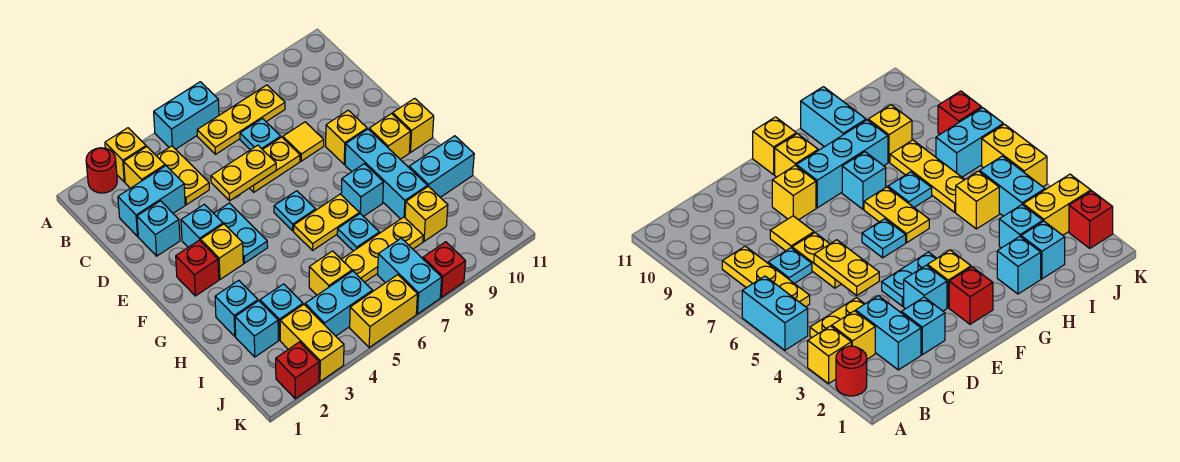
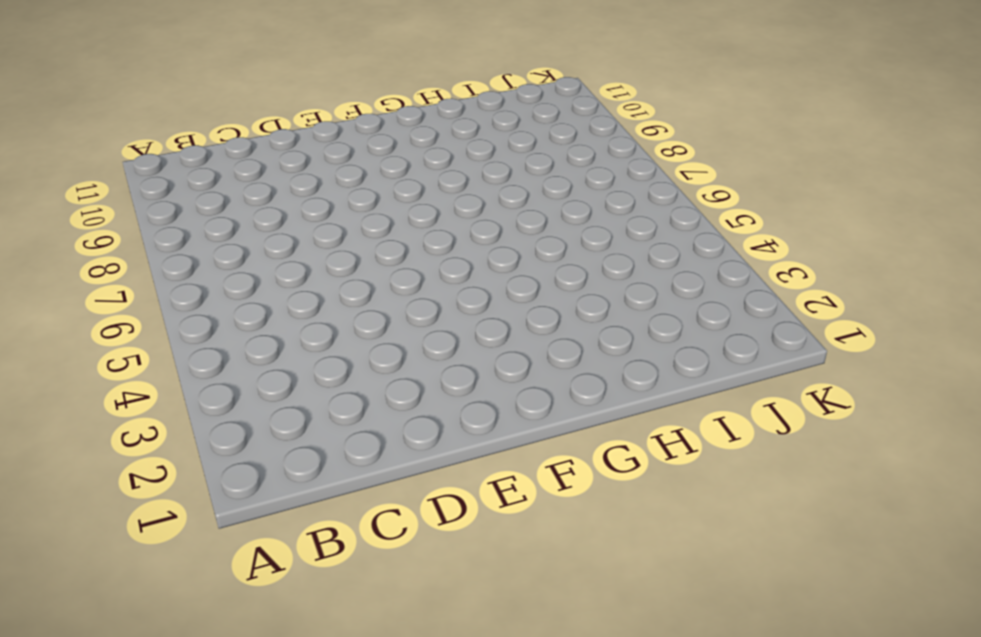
none -> red 1x1 round brick [86,148,117,193]
none -> yellow 1x1 brick [105,128,146,182]
none -> cyan 1x2 brick [154,82,219,149]
none -> yellow 1x1 brick [124,147,165,188]

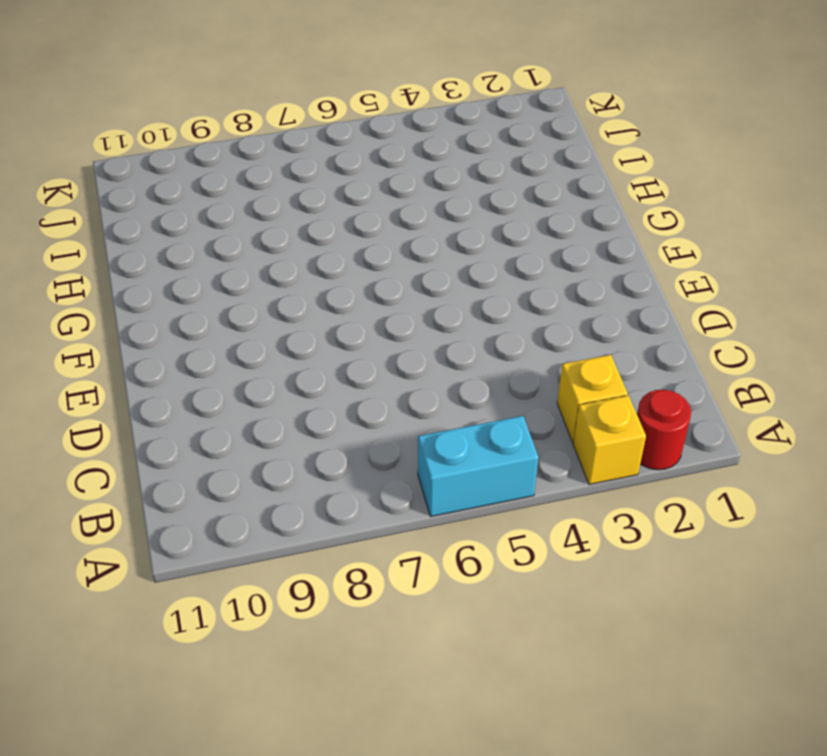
none -> yellow 1x2 plate [157,146,209,205]
none -> yellow 1x3 plate [197,85,285,154]
none -> cyan 1x2 brick [118,166,185,236]
none -> cyan 1x1 plate [240,119,281,150]

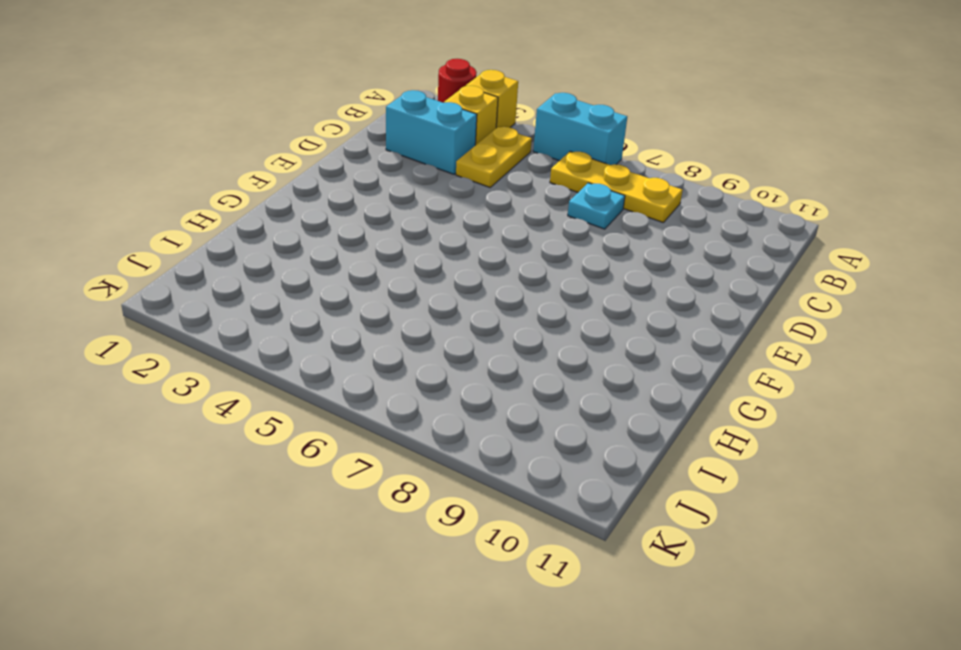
none -> cyan 1x1 brick [137,201,180,256]
none -> yellow 1x2 plate [250,137,300,192]
none -> yellow 1x1 tile [283,122,324,161]
none -> cyan 1x1 brick [181,204,223,247]

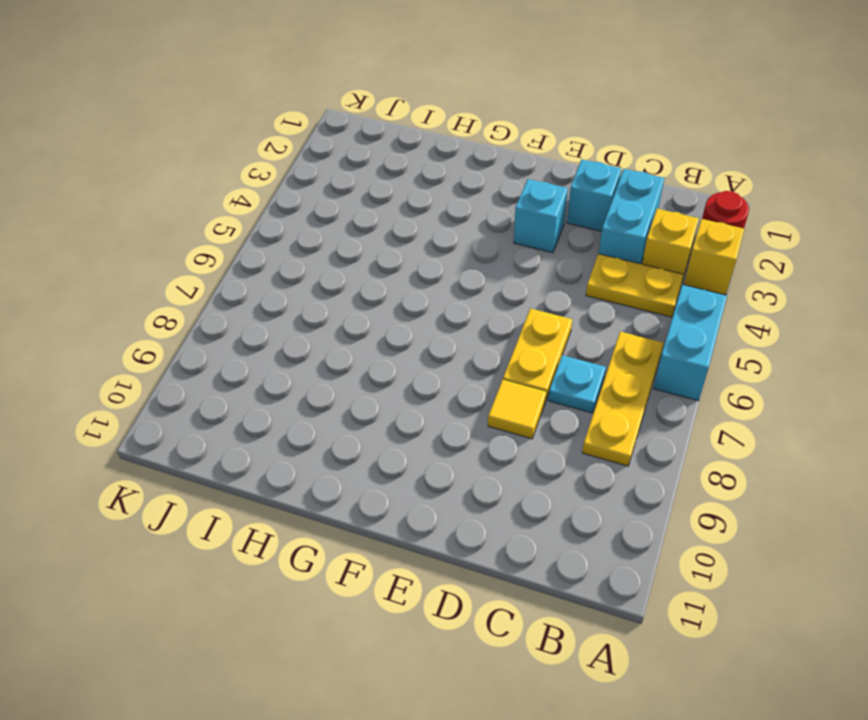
none -> cyan 1x2 plate [214,203,268,263]
none -> yellow 1x1 brick [326,110,367,164]
none -> red 1x1 brick [176,240,219,296]
none -> yellow 1x1 brick [201,224,243,279]

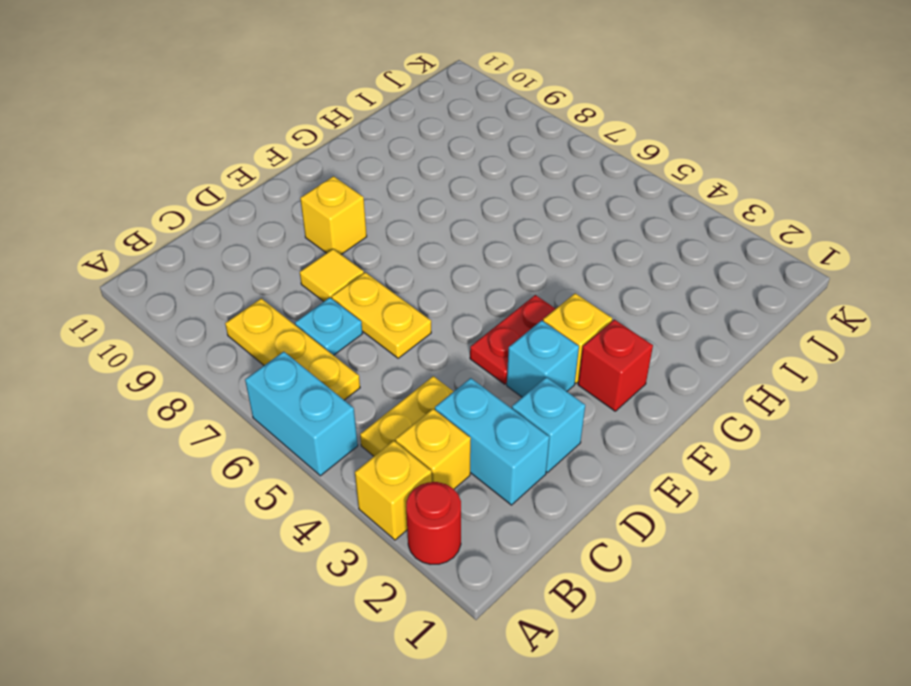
red 1x2 plate [470,295,555,384] -> cyan 1x2 plate [214,203,268,263]
none -> cyan 1x1 plate [274,191,316,231]
none -> cyan 1x3 brick [345,129,427,219]
none -> yellow 1x1 brick [369,114,410,159]
none -> yellow 1x1 brick [393,98,434,152]

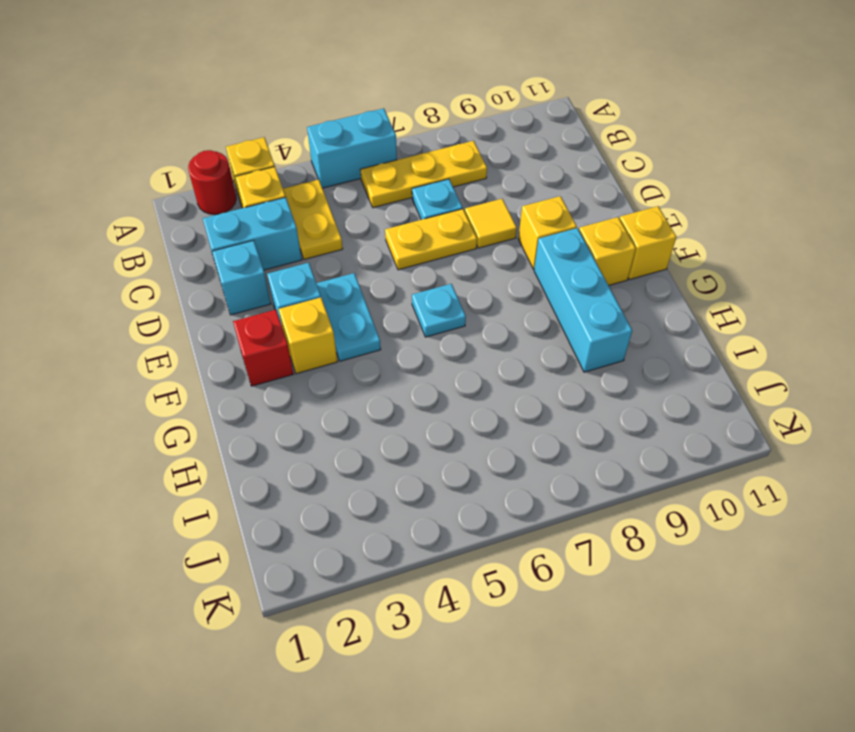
none -> yellow 1x2 plate [294,194,359,250]
none -> cyan 1x1 brick [341,164,383,217]
none -> cyan 1x1 brick [215,280,258,336]
none -> cyan 1x1 plate [337,214,379,251]

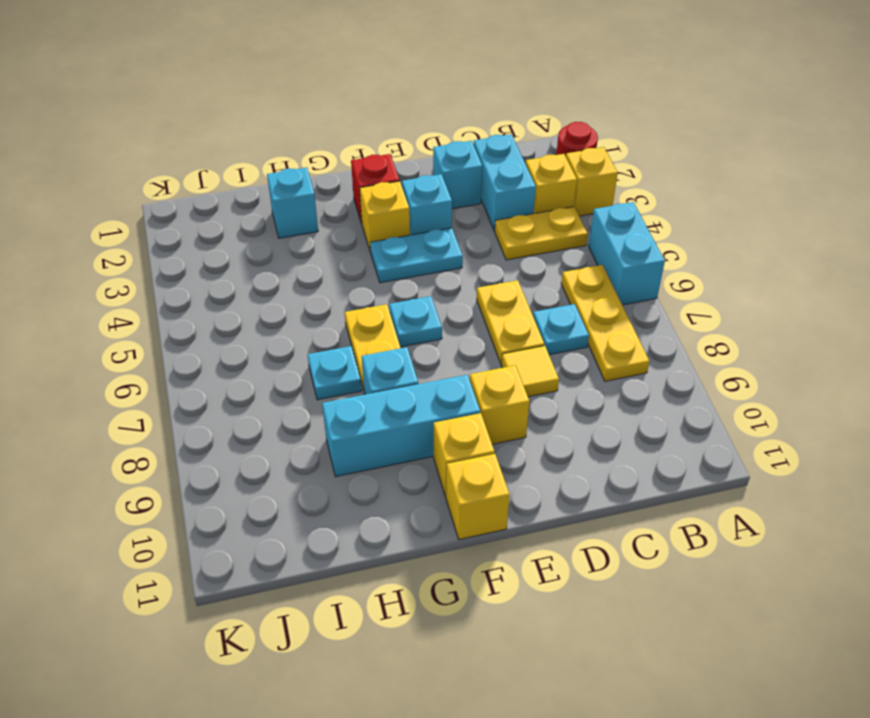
none -> cyan 1x2 brick [409,136,474,197]
none -> cyan 1x1 brick [235,301,278,357]
none -> cyan 1x1 brick [260,284,303,340]
none -> yellow 1x1 brick [309,251,352,295]

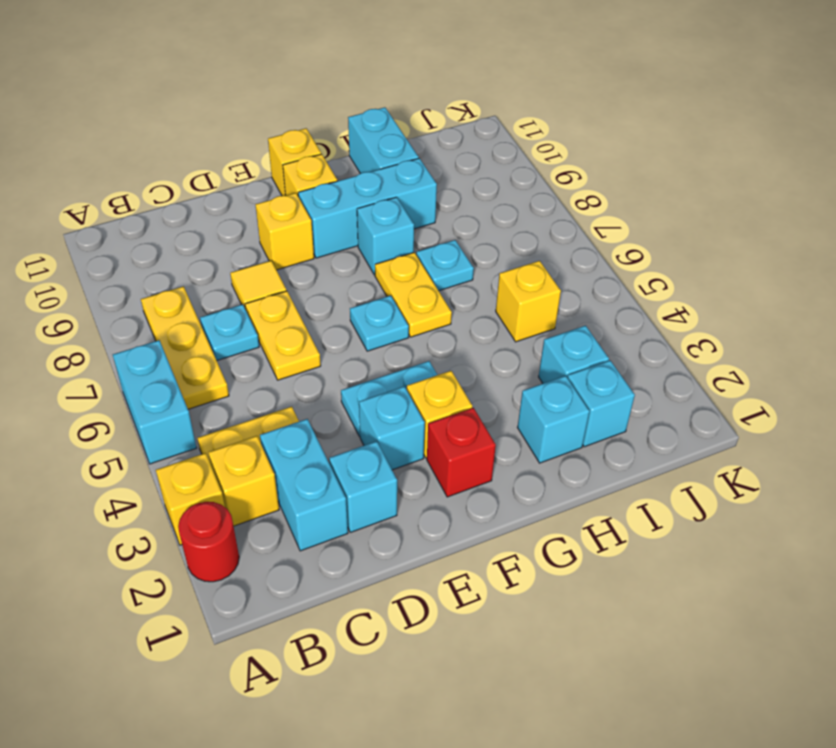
none -> yellow 1x3 plate [341,217,423,282]
none -> yellow 1x1 brick [405,186,448,241]
none -> yellow 1x2 brick [280,305,344,382]
none -> cyan 1x2 brick [305,271,373,336]

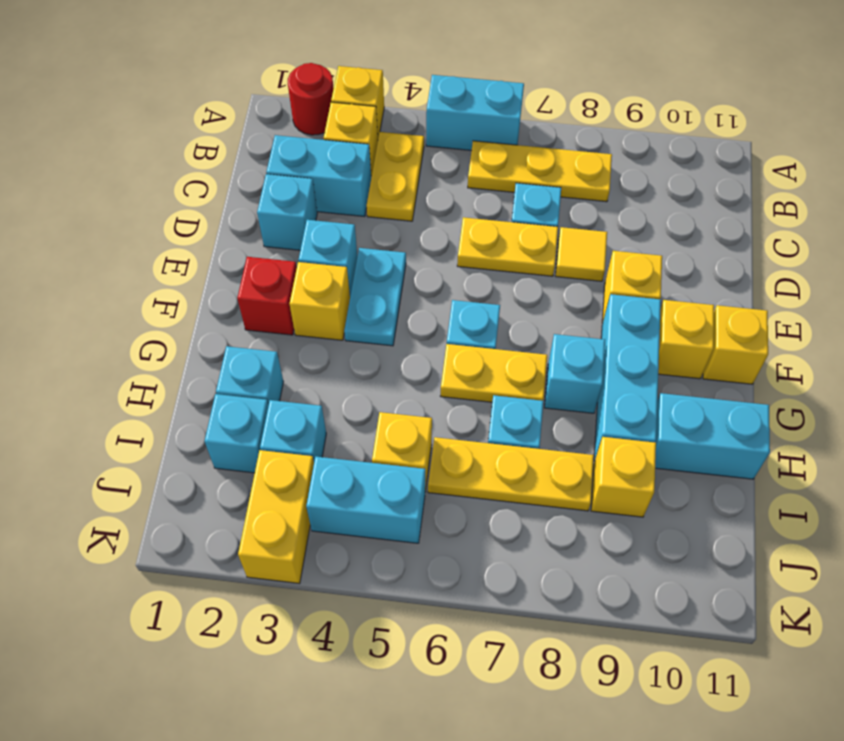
none -> cyan 1x2 brick [378,238,442,314]
none -> red 1x1 brick [276,342,319,399]
none -> yellow 1x2 brick [350,275,418,348]
none -> red 1x1 brick [423,242,466,297]

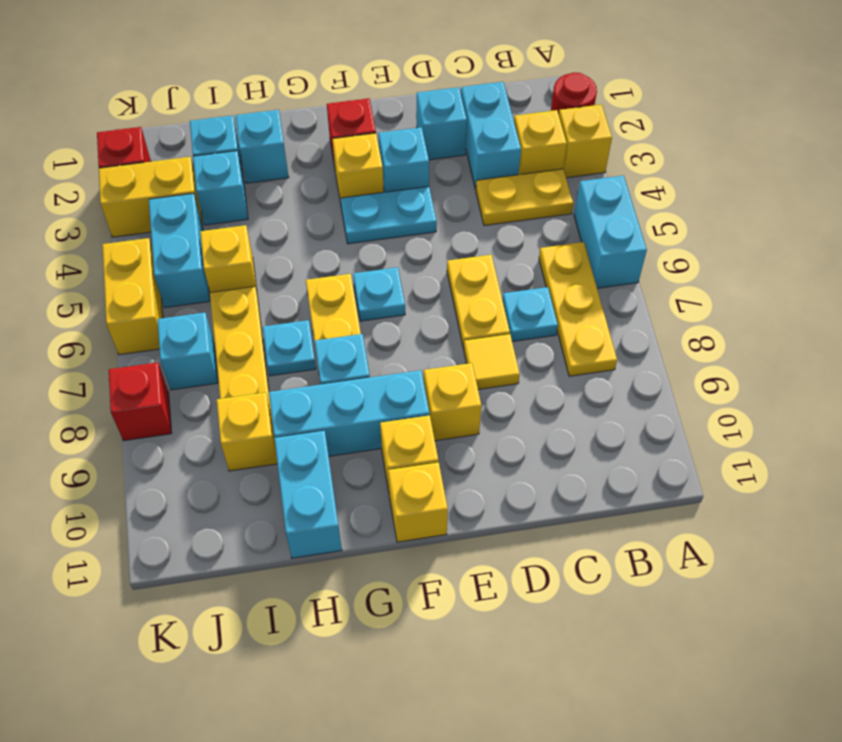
cyan 1x1 brick [157,313,218,390] -> cyan 1x2 brick [378,238,442,314]
none -> yellow 1x2 plate [211,145,276,201]

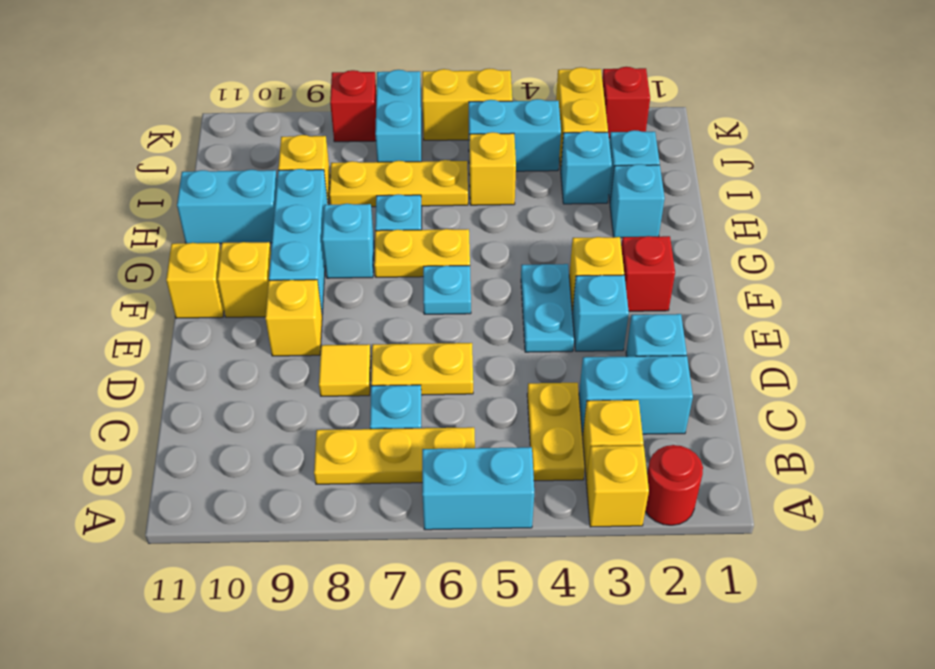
none -> yellow 1x2 plate [211,145,276,201]

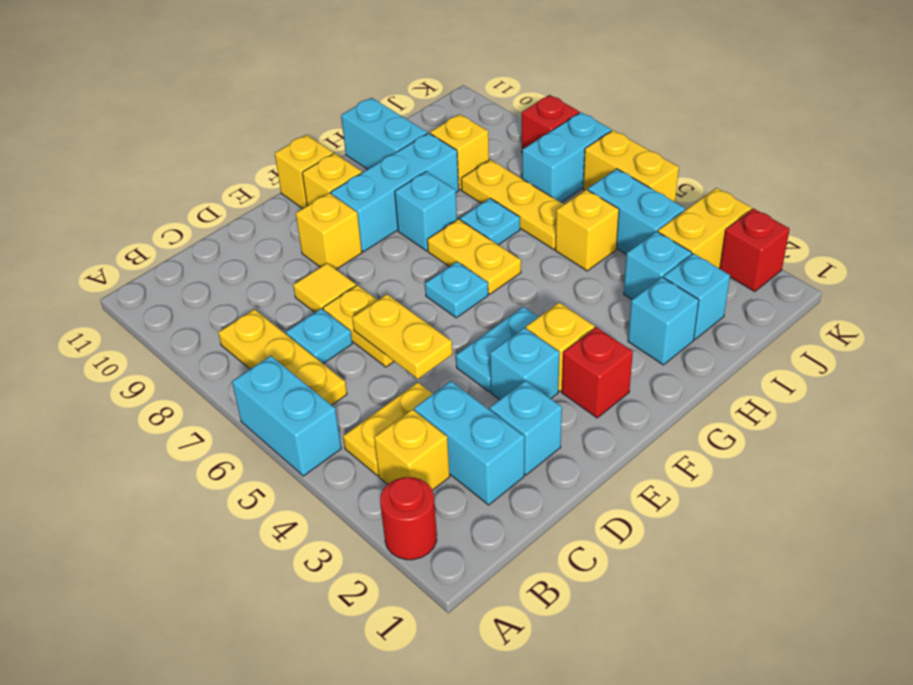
none -> yellow 1x1 brick [105,128,146,182]

